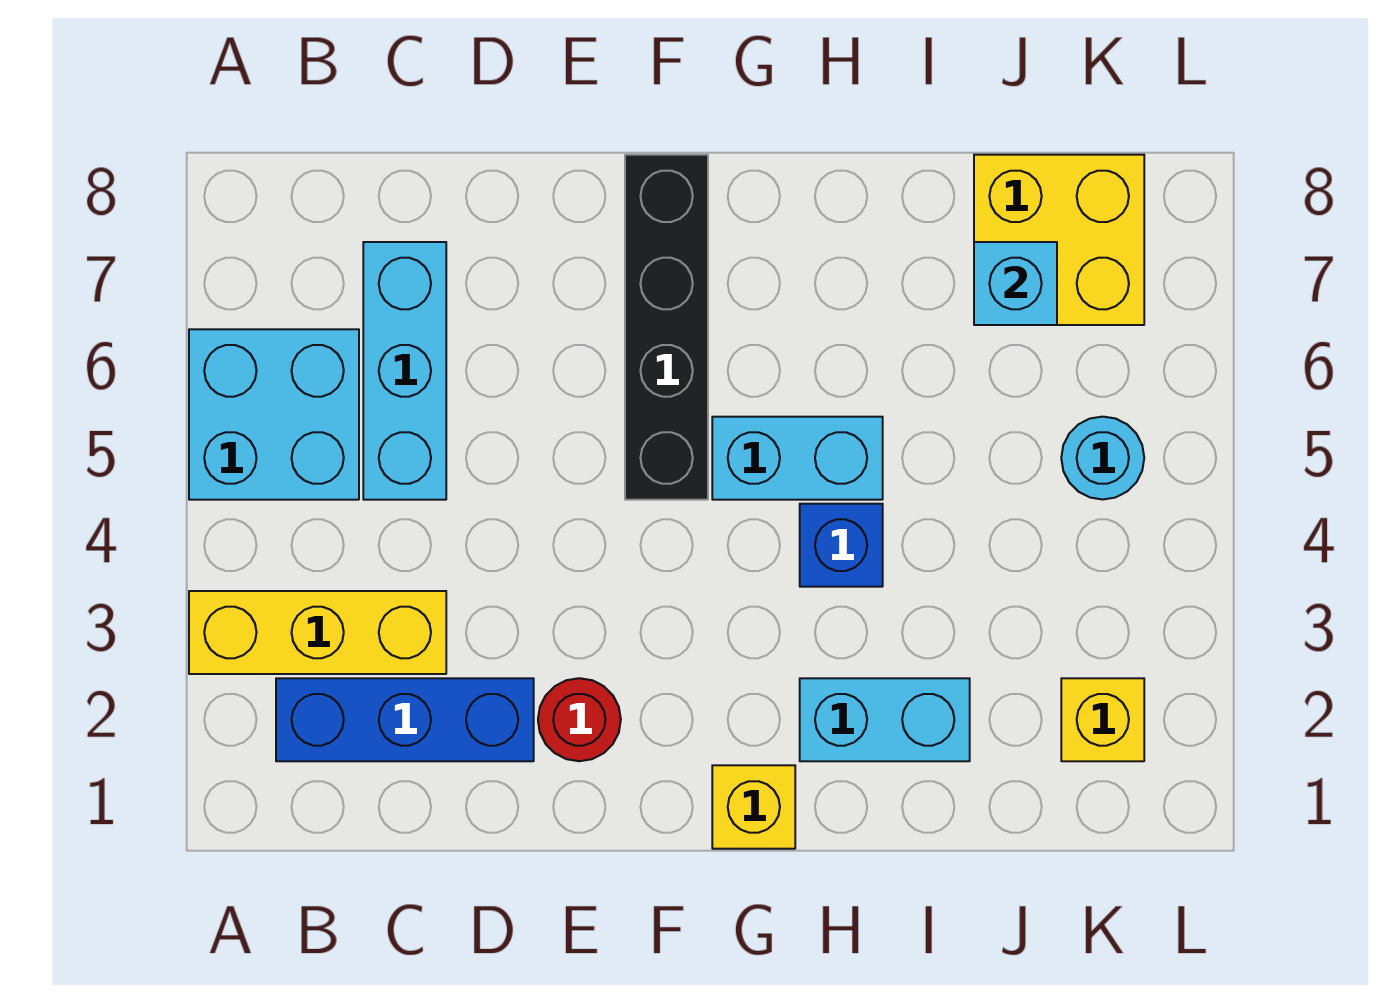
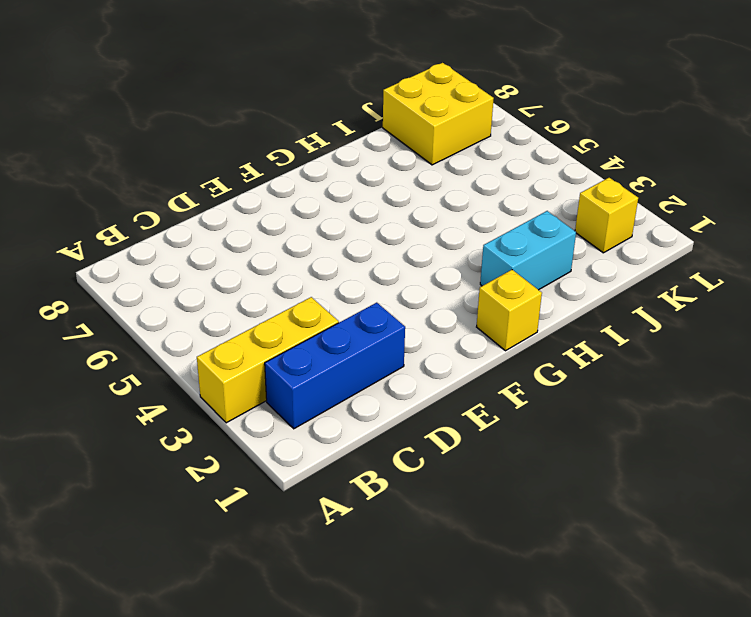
none -> cyan 2x2 brick [189,329,359,500]
none -> cyan 1x3 brick [363,242,446,500]
none -> red 1x1 round brick [538,678,621,761]

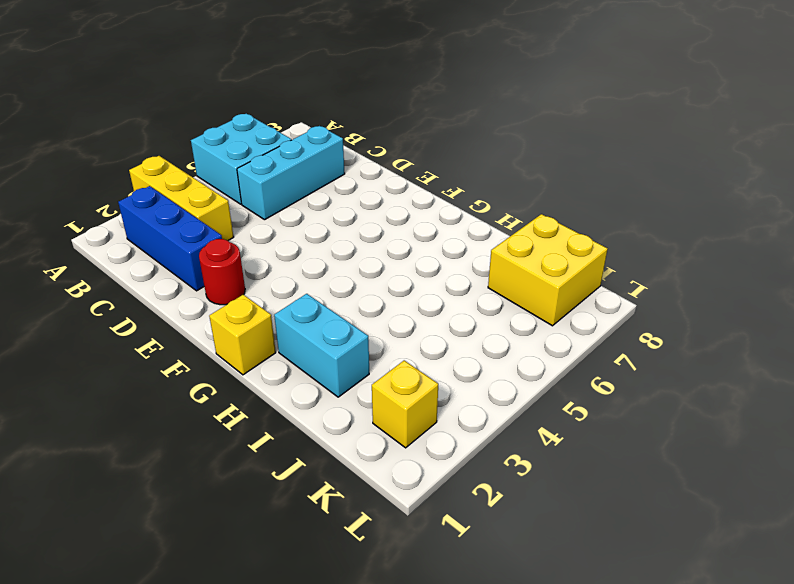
none -> black 1x4 brick [625,155,708,500]
none -> cyan 1x2 brick [712,417,883,500]
none -> blue 1x1 brick [800,504,883,587]

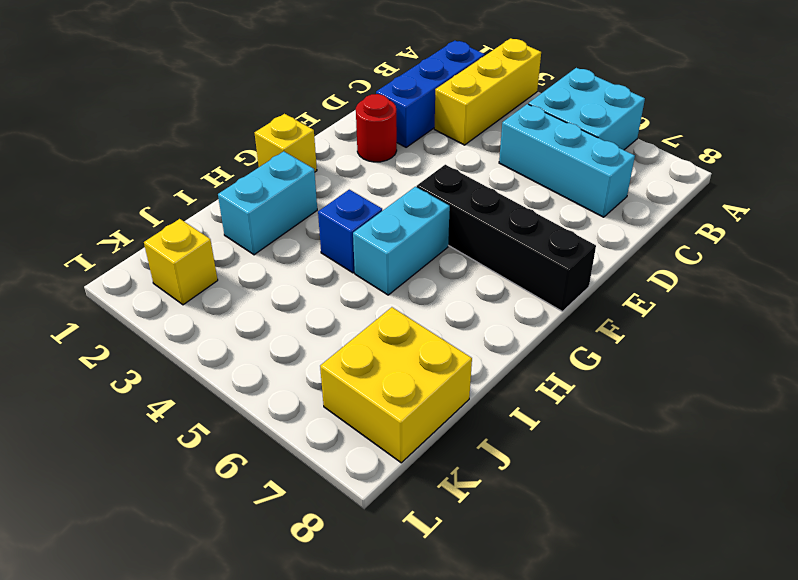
none -> cyan 1x1 round brick [1061,417,1144,500]
none -> cyan 1x1 brick [974,242,1057,325]

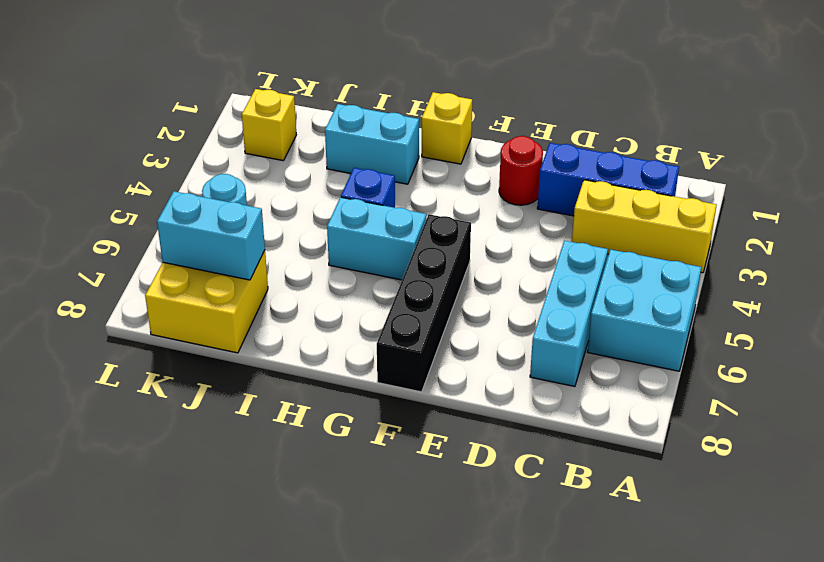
cyan 1x2 brick [157,191,265,280] -> cyan 1x1 brick [974,242,1057,325]

